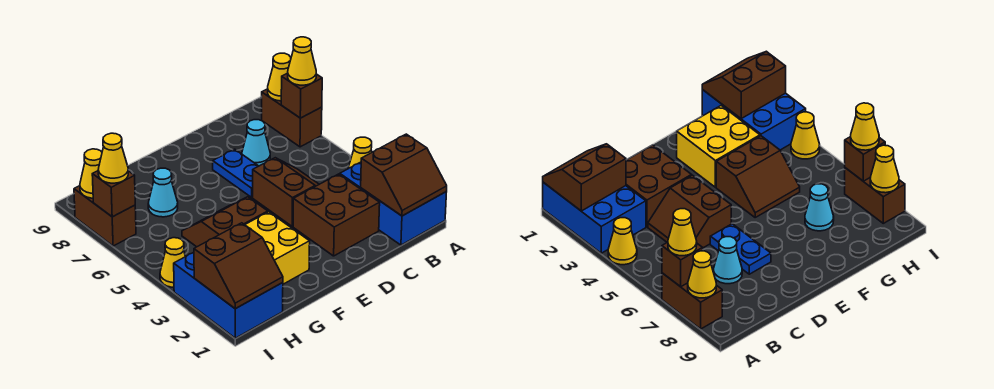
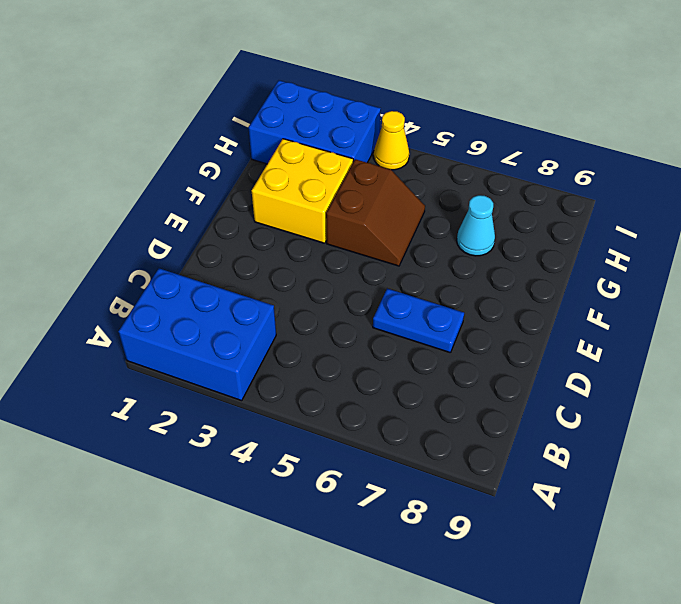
none -> yellow 1x1 cone [348,137,372,169]
none -> brown 1x2 brick [262,89,322,147]
none -> brown 2x2 brick [293,174,380,256]

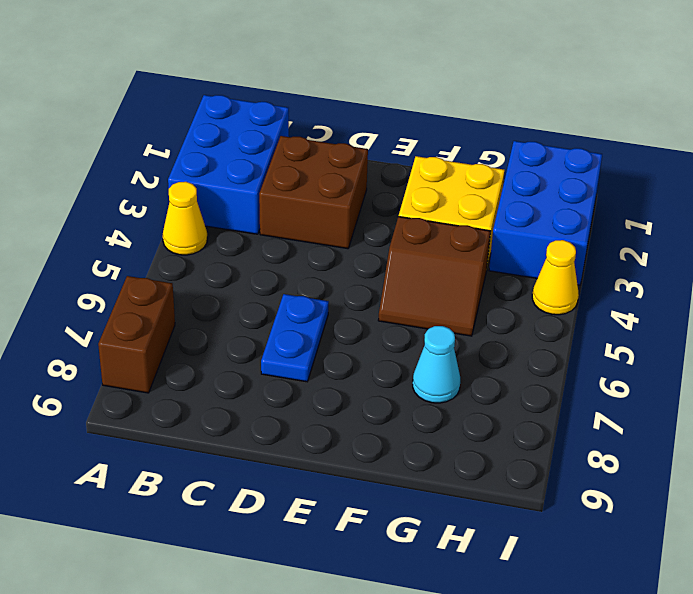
none -> brown 2x2 slope [253,158,319,226]
none -> cyan 1x1 cone [242,120,270,166]
none -> brown 1x2 brick [74,186,136,246]

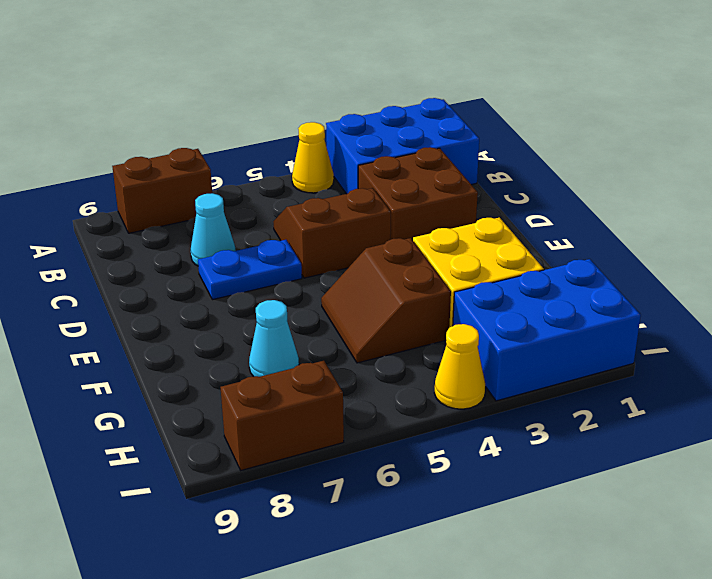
none -> brown 2x2 slope [361,134,447,216]
none -> brown 1x1 brick [281,73,322,118]
none -> yellow 1x1 cone [268,53,291,101]

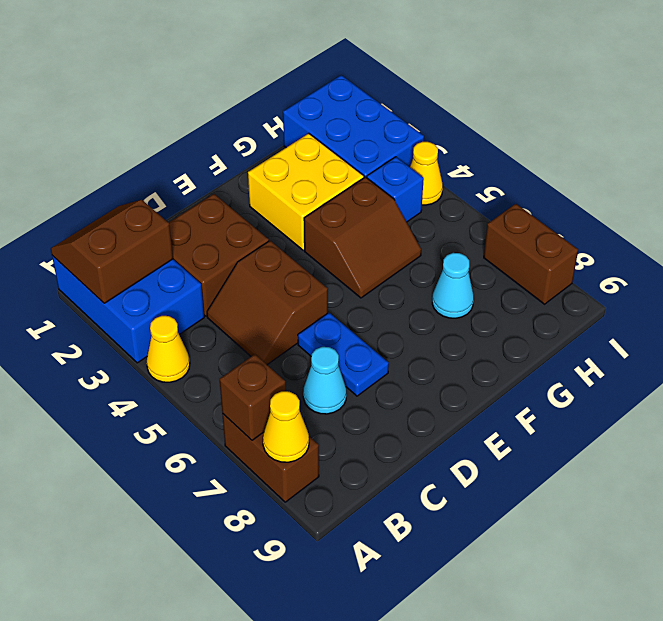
blue 1x1 brick [367,157,424,222] -> none
none -> brown 2x2 slope [194,223,283,309]
none -> brown 1x1 brick [92,171,135,217]
none -> yellow 1x1 cone [80,149,102,198]

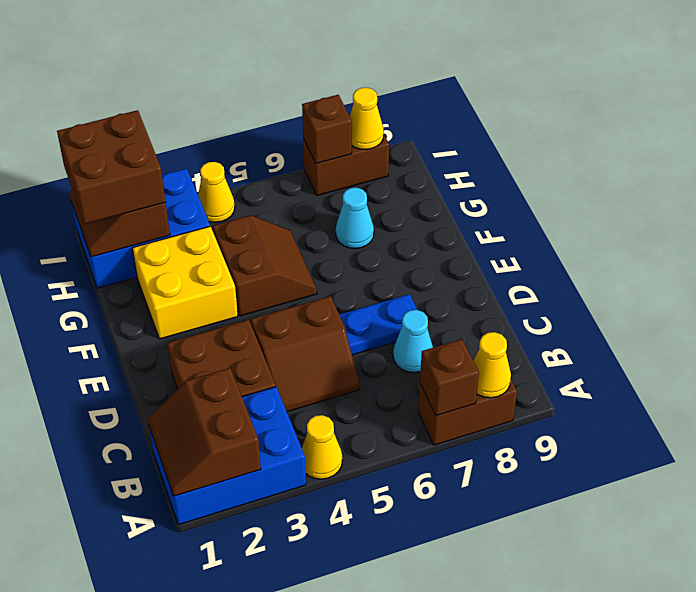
brown 2x2 brick [57,110,165,224] -> none
none -> yellow 1x1 cone [288,37,316,85]
none -> yellow 1x1 cone [98,133,128,183]

